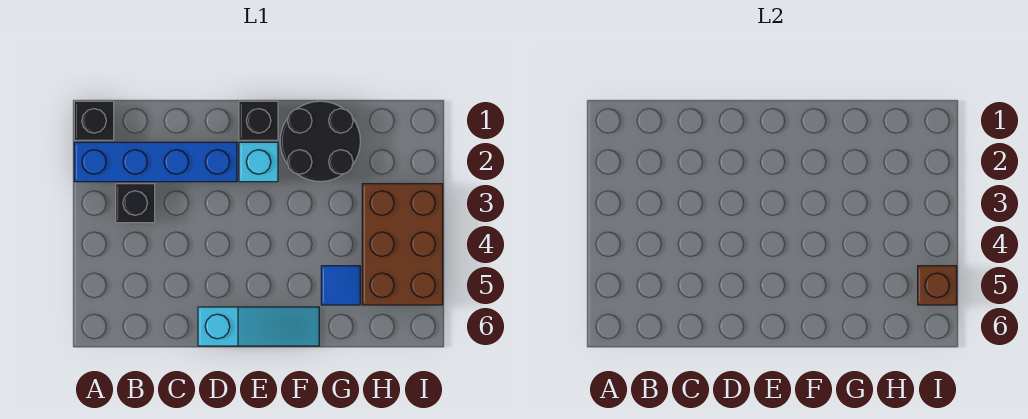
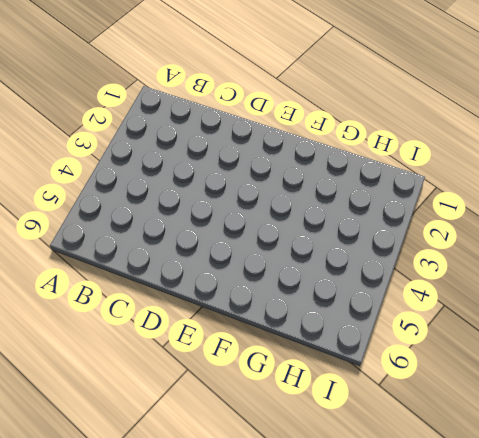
none -> black 1x1 brick [74,101,114,140]
none -> blue 1x4 brick [74,142,237,182]

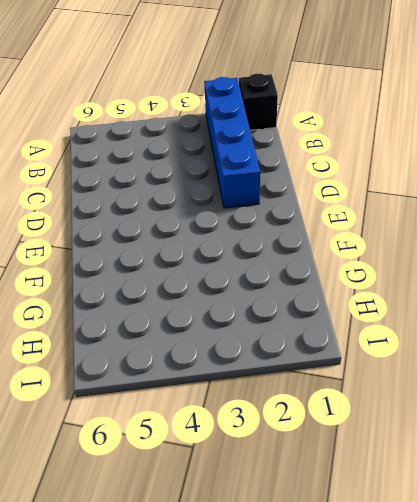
none -> black 1x1 brick [116,184,155,223]
none -> cyan 1x3 slope [198,307,319,346]

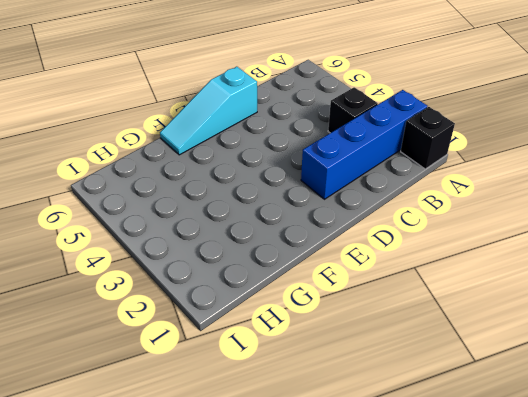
none -> black 1x1 brick [239,101,278,140]
none -> cyan 1x1 brick [239,142,278,182]

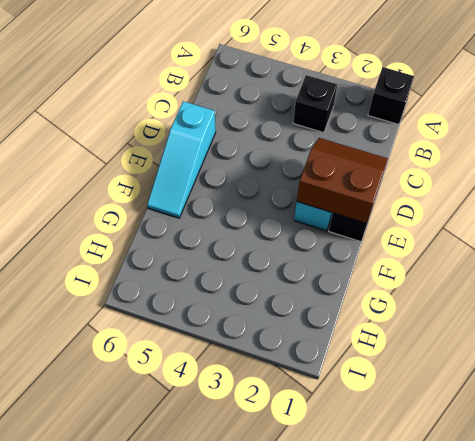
brown 2x2 slope [297,138,388,223] -> none
none -> blue 1x4 brick [74,142,237,182]
none -> black 2x2 round brick [280,101,360,182]

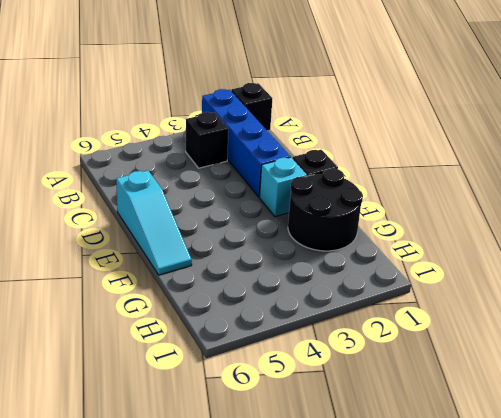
none -> blue 1x1 tile [321,266,360,305]
none -> brown 2x3 brick [362,184,443,305]

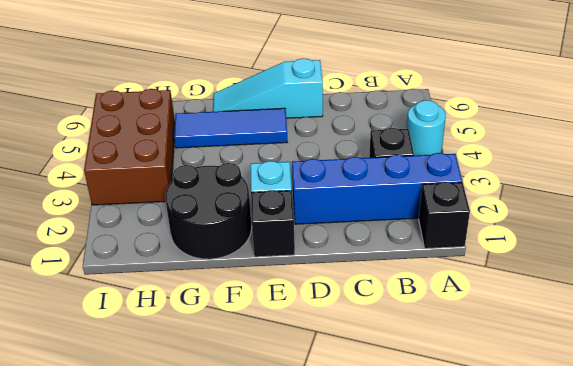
cyan 1x1 round brick [407,100,446,156] -> none
blue 1x3 tile [174,108,287,148] -> blue 1x1 tile [321,266,360,305]
none -> brown 1x1 brick [918,266,957,305]

